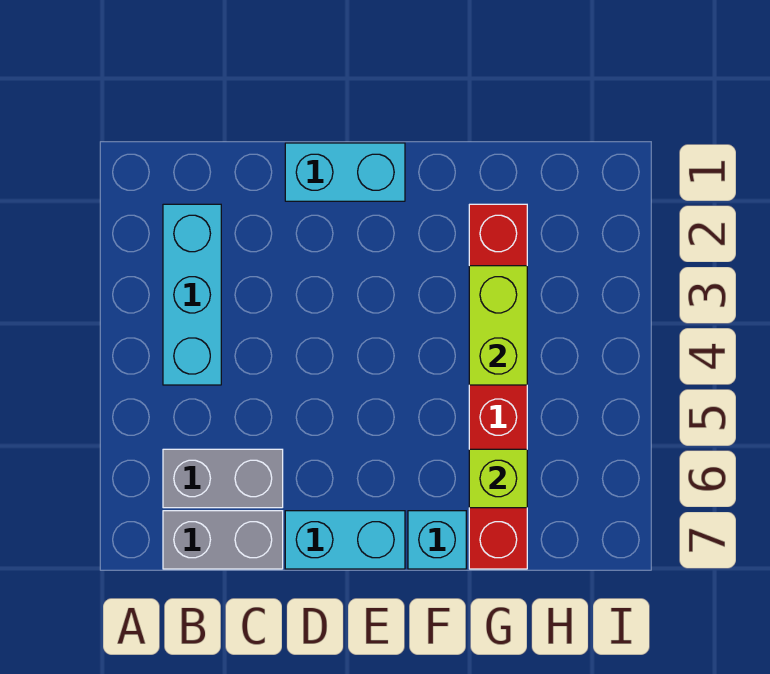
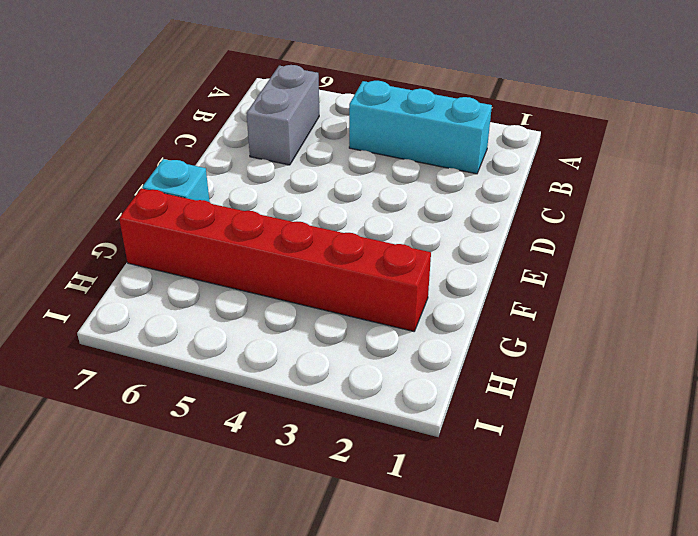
none -> grey 1x2 brick [163,511,283,569]
none -> cyan 1x2 brick [285,143,405,201]

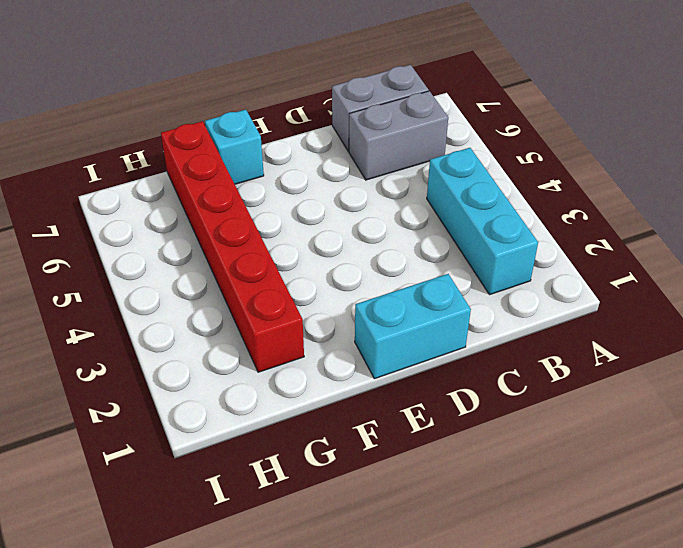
none -> cyan 1x2 brick [285,511,405,569]
none -> lime 1x2 brick [469,266,527,385]

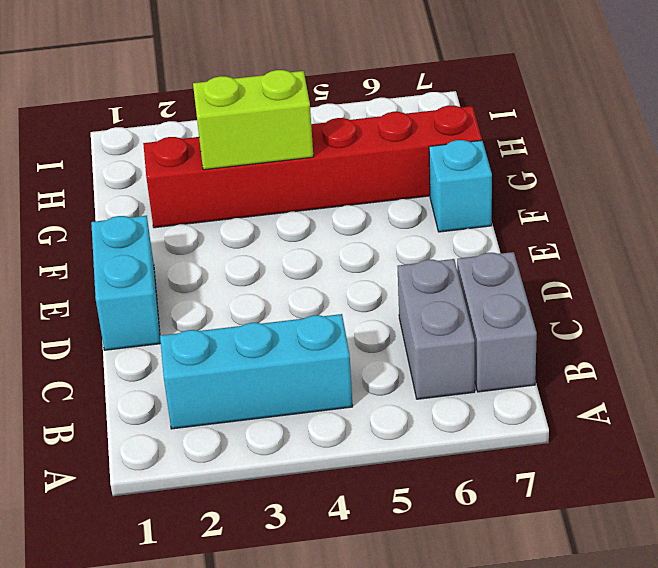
none -> cyan 1x2 brick [285,511,405,569]
none -> lime 1x1 brick [469,449,527,508]

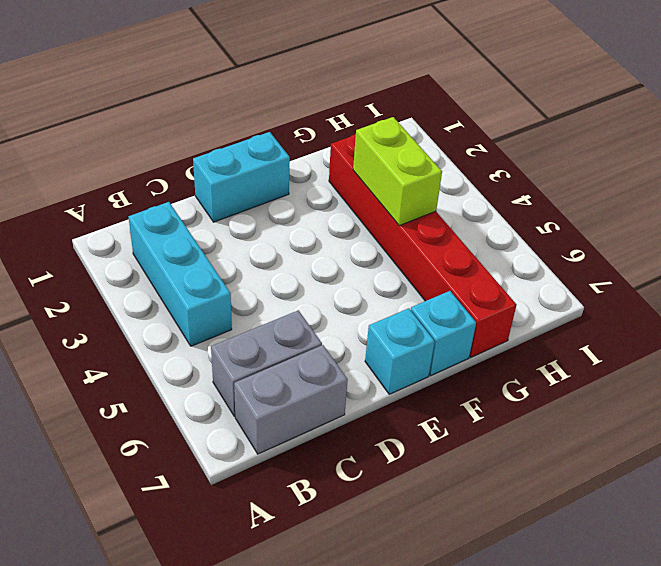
cyan 1x1 brick [365,308,435,394] -> cyan 1x2 brick [285,511,405,569]
none -> lime 1x1 brick [469,449,527,508]

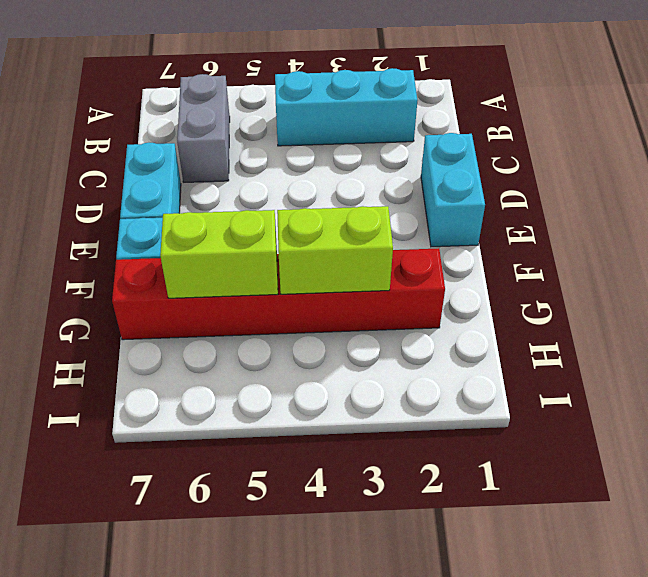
lime 1x2 brick [160,210,278,298] -> lime 1x1 brick [469,449,527,508]
none -> grey 1x2 brick [163,511,283,569]

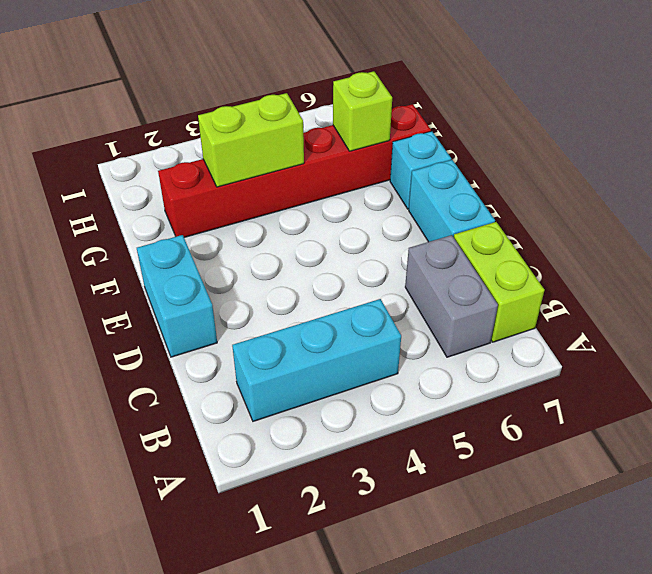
lime 1x2 brick [454,222,544,342] -> grey 1x2 brick [163,511,283,569]

